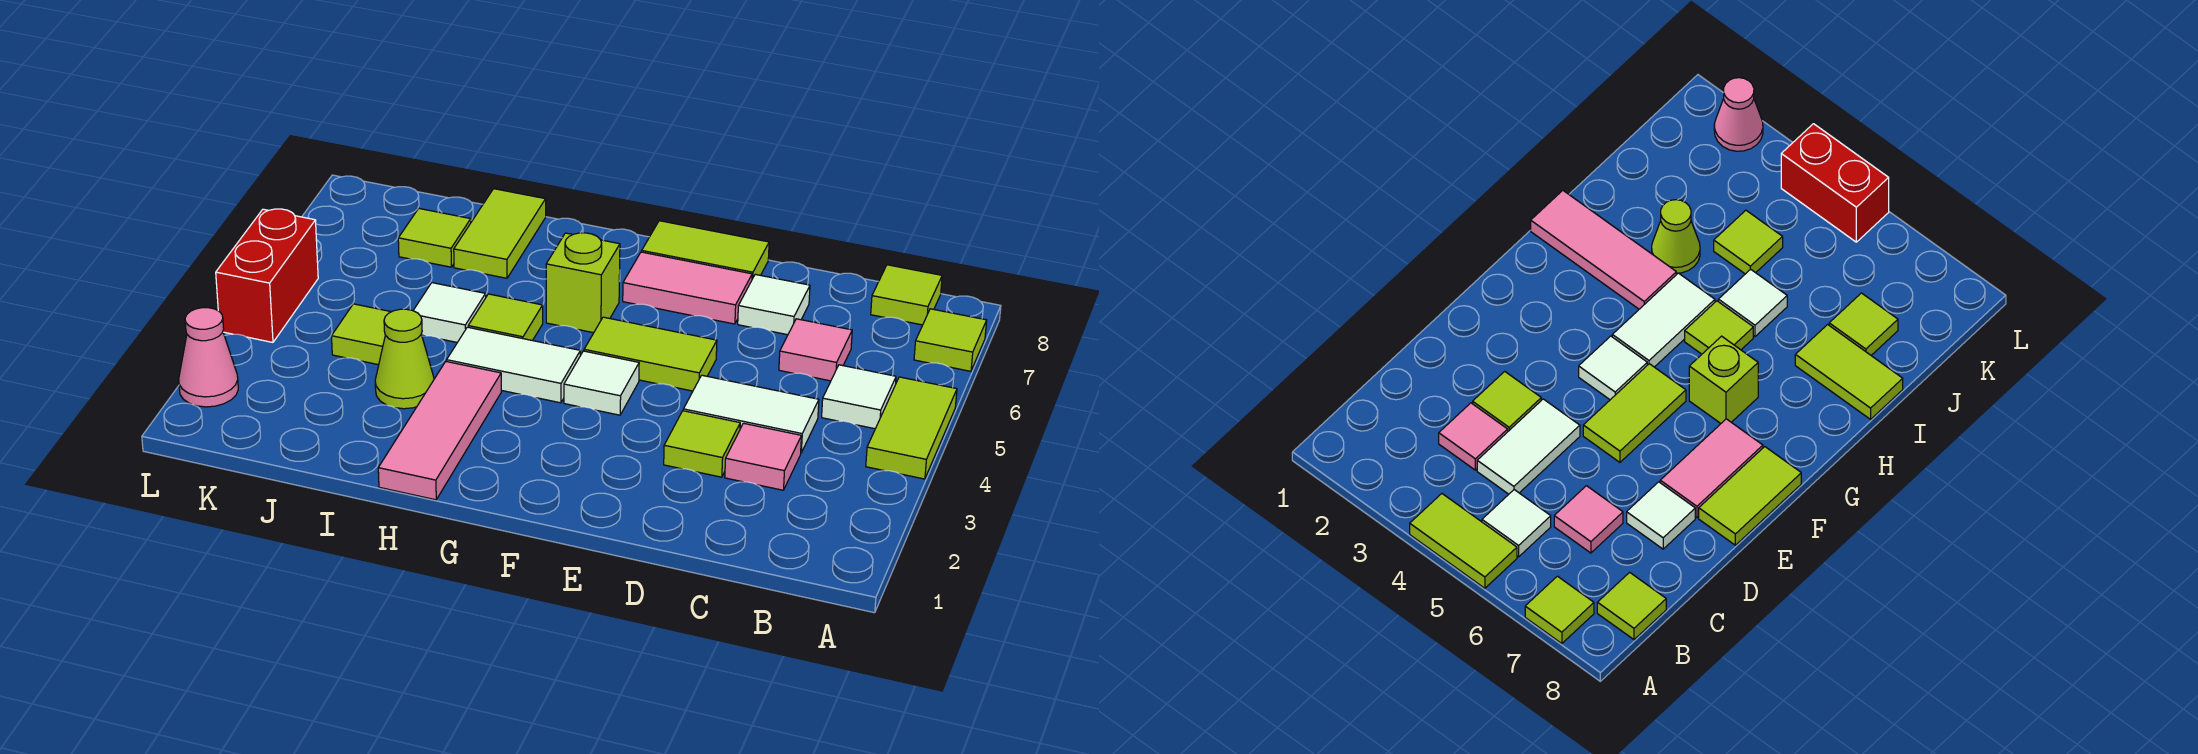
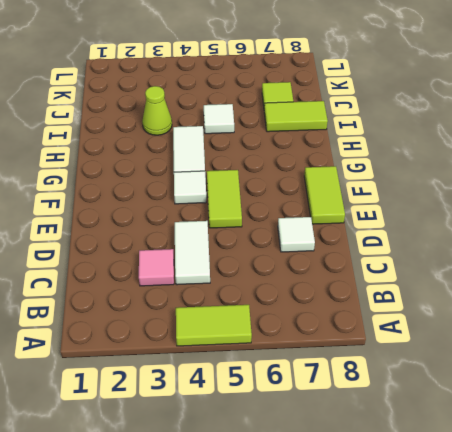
none -> lime 1x1 tile [914,309,987,371]
none -> white 1x1 tile [822,365,896,429]
none -> lime 1x1 tile [871,265,942,325]

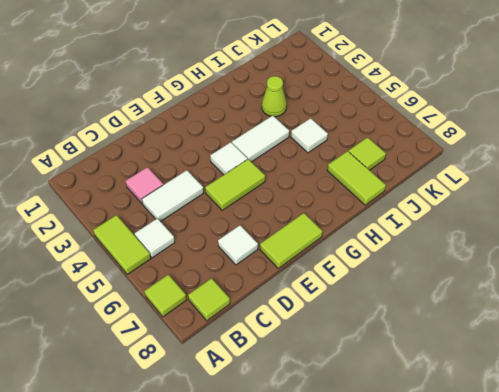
none -> pink 1x1 tile [779,319,852,381]
none -> lime 1x1 tile [664,411,740,477]
none -> pink 1x2 tile [623,252,752,324]

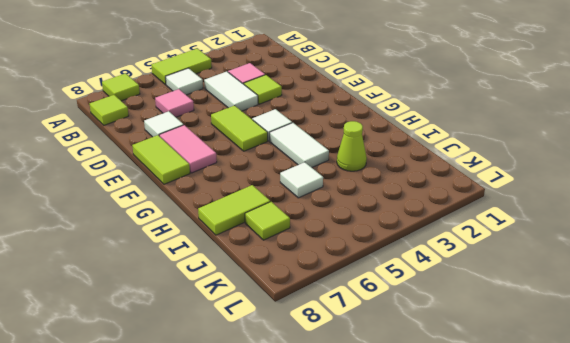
none -> lime 1x1 brick [546,233,620,333]
none -> pink 1x3 tile [378,361,501,500]
none -> lime 1x1 tile [468,294,543,341]

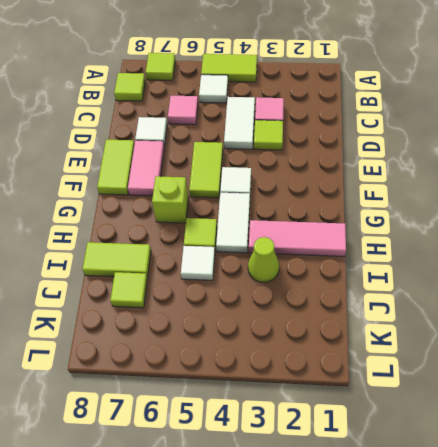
none -> lime 1x1 tile [332,304,391,365]
none -> pink 1x1 cone [179,308,238,407]
none -> red 1x2 brick [216,209,318,342]

